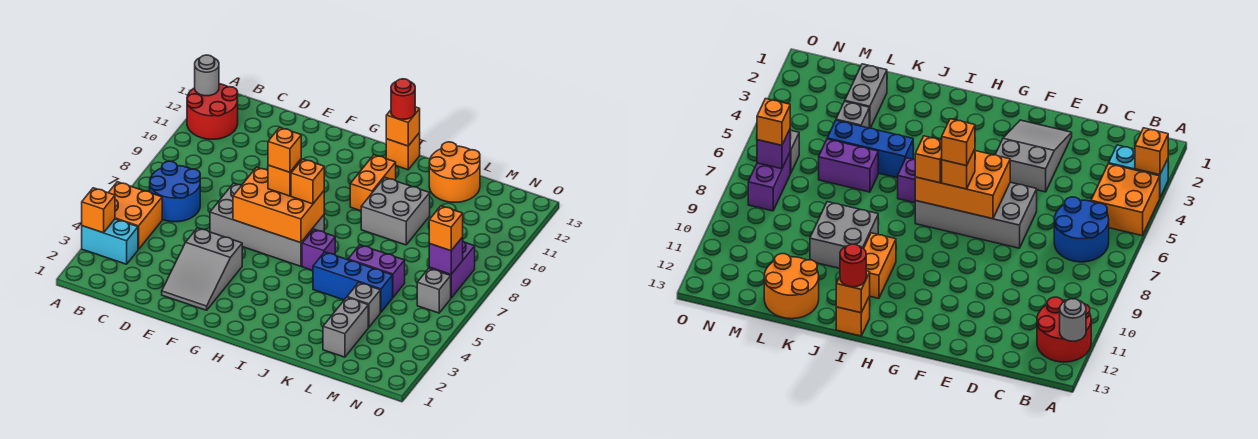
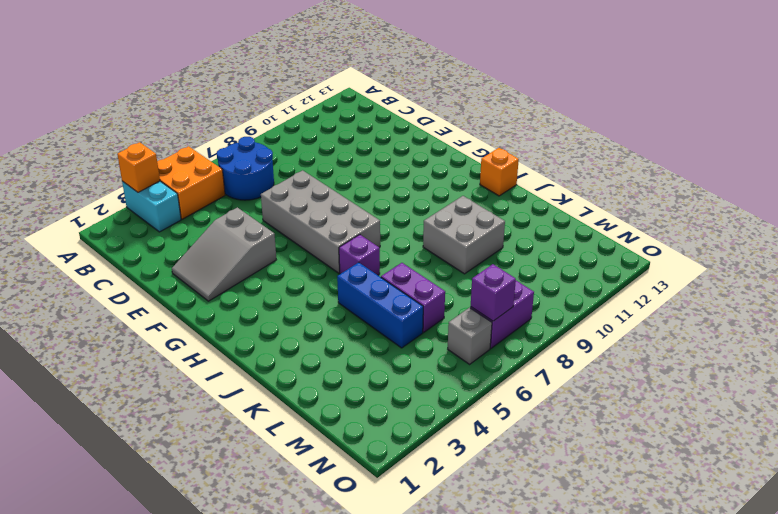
none -> red 2x2 round brick [187,84,238,139]
none -> orange 1x2 brick [350,155,396,211]
none -> orange 2x2 round brick [429,142,480,202]

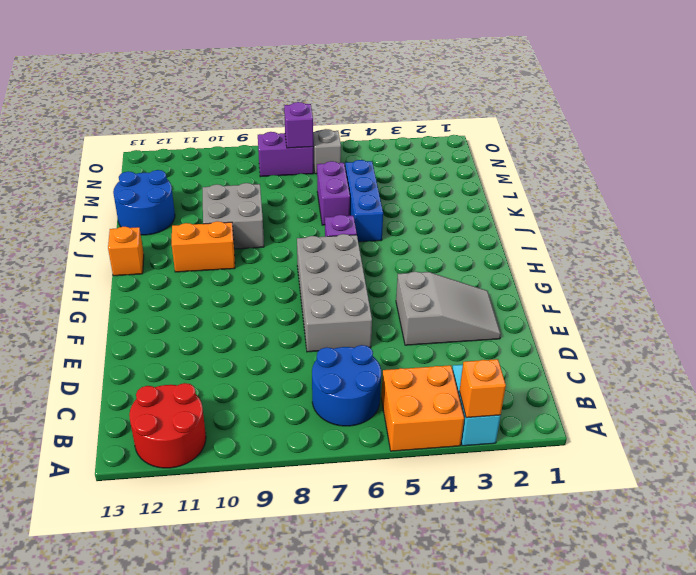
blue 2x2 round brick [113,170,175,235] -> orange 2x2 round brick [429,142,480,202]
none -> grey 1x2 brick [323,297,368,357]
none -> grey 1x1 brick [347,282,380,327]
none -> grey 1x1 round brick [195,55,219,96]

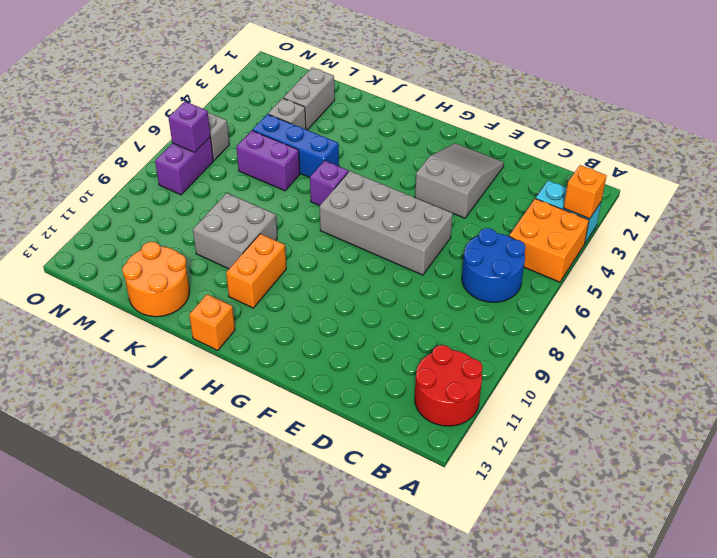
none -> grey 1x1 round brick [195,55,219,96]
none -> orange 2x3 brick [233,167,324,243]
none -> orange 1x1 brick [386,107,420,146]

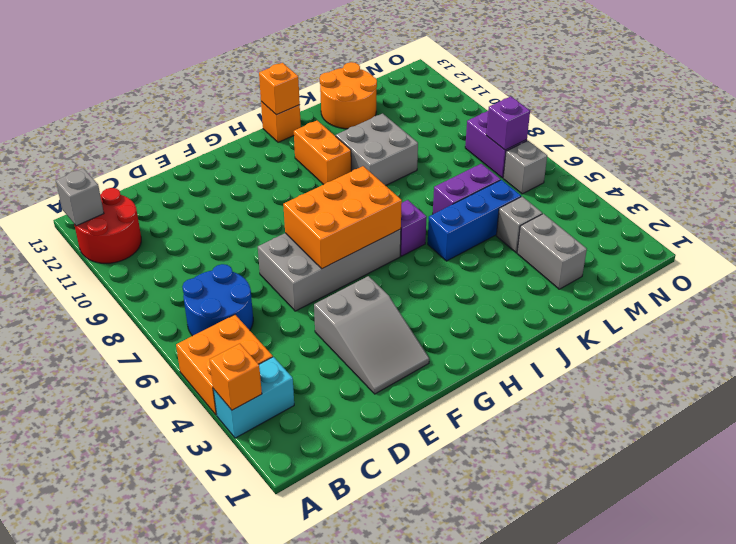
grey 1x1 brick [56,168,104,226] -> grey 1x1 round brick [195,55,219,96]
none -> orange 1x1 brick [268,160,301,196]
none -> orange 1x1 brick [291,159,324,204]
none -> red 1x1 round brick [391,79,415,119]

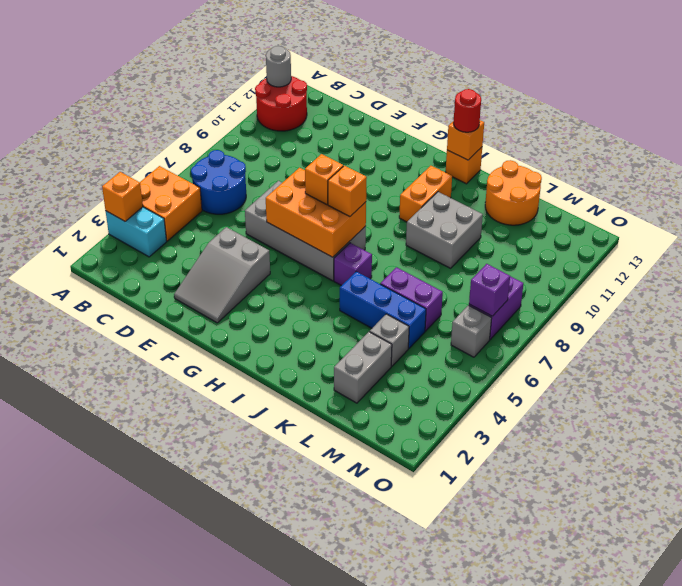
none -> orange 1x1 brick [429,206,463,251]
none -> orange 1x1 brick [268,127,301,172]

